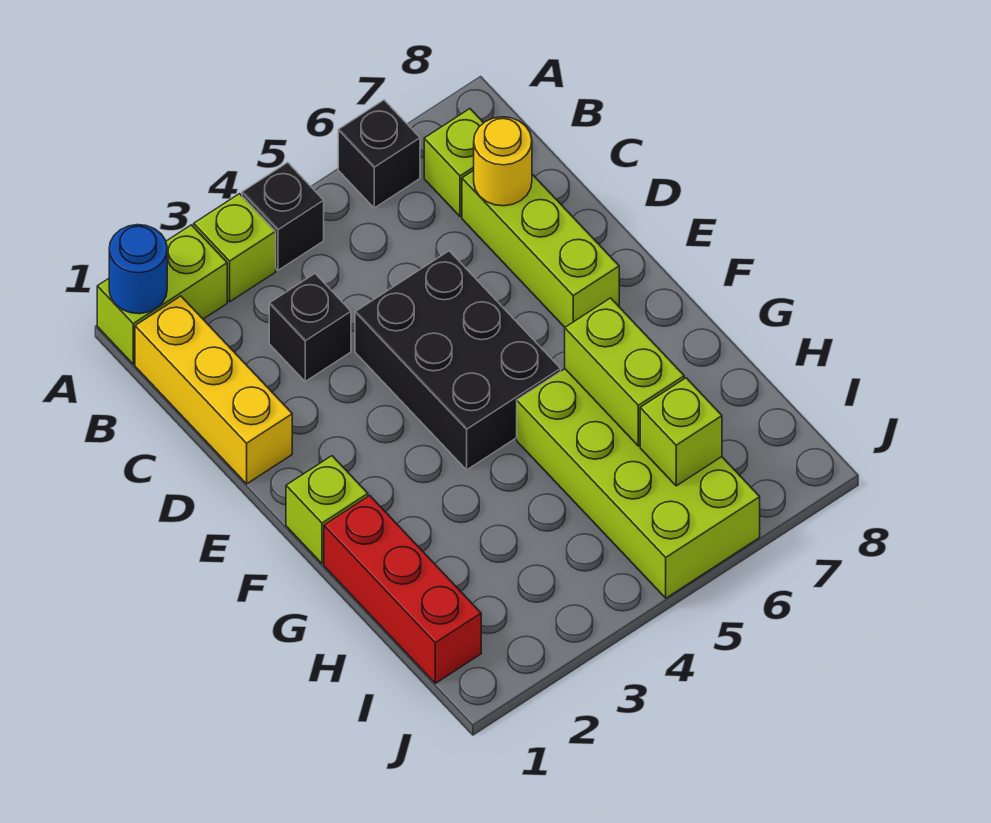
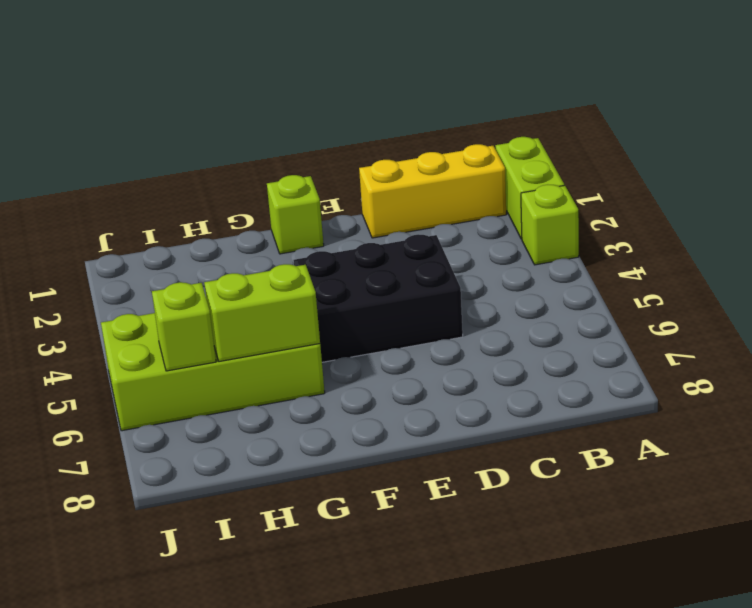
none -> black 1x1 brick [242,162,324,270]
none -> black 1x1 brick [338,100,420,208]
none -> lime 1x1 brick [424,109,483,217]

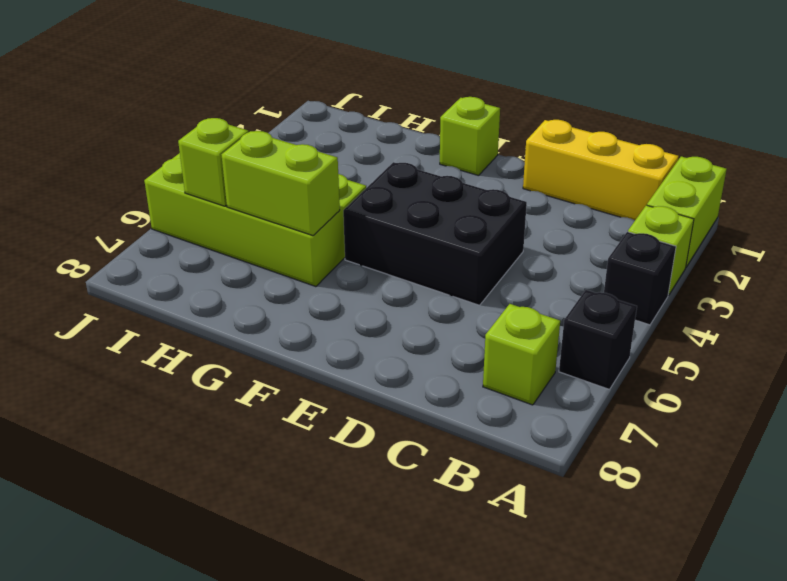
none -> black 1x1 brick [269,274,351,381]
none -> lime 1x3 brick [462,170,619,327]
none -> red 1x3 brick [324,496,481,683]

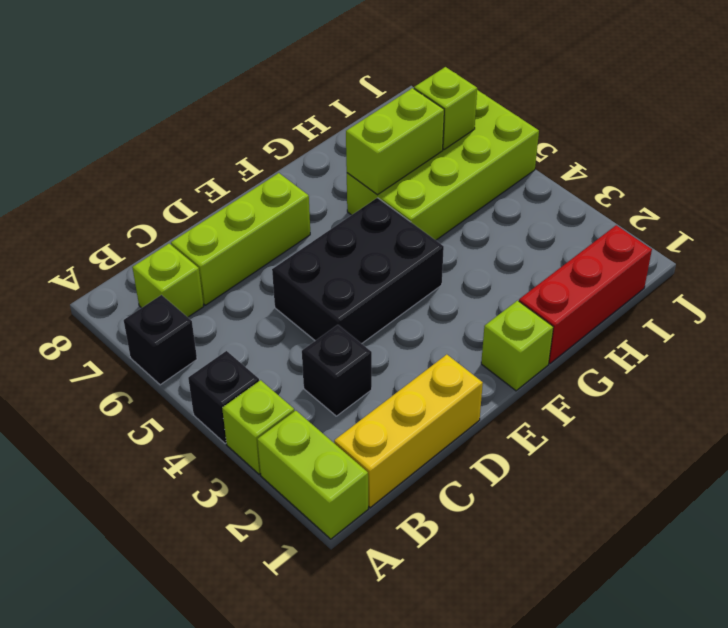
none -> blue 1x1 round brick [109,225,167,314]
none -> yellow 1x1 round brick [474,117,532,206]

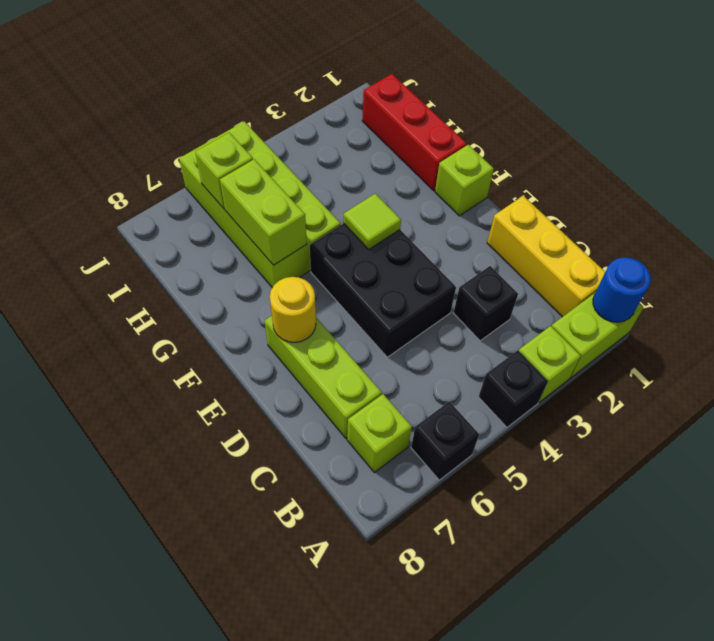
yellow 1x1 round brick [270,277,316,342] -> yellow 1x1 round brick moved to [474,117,532,206]
lime 1x1 tile [343,194,401,249] -> none

